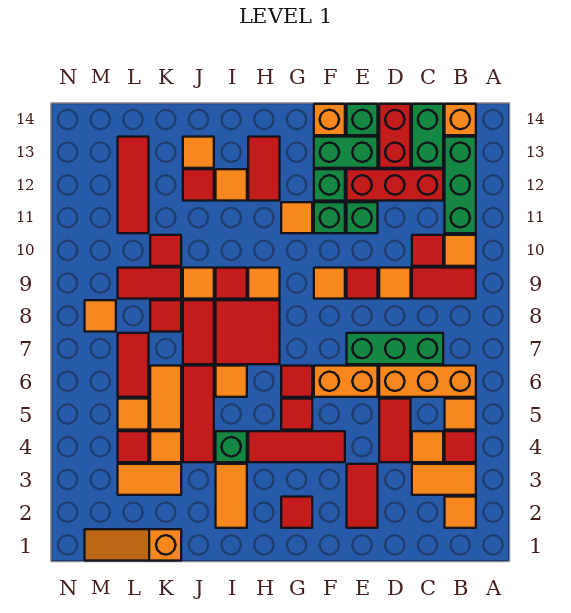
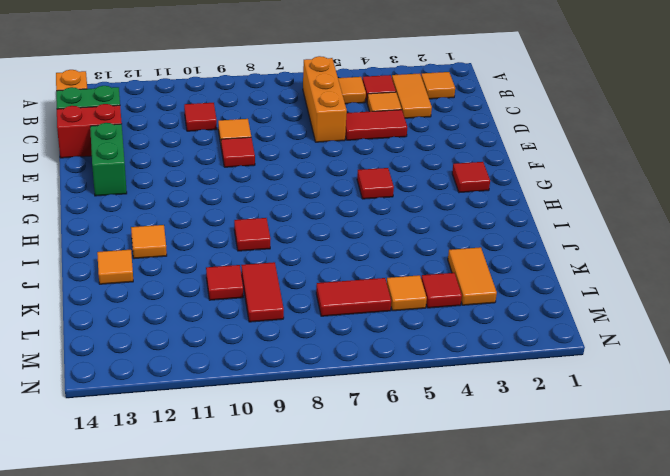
none -> red 1x2 tile [412,268,476,299]
none -> orange 1x1 tile [445,235,476,266]
none -> green 1x3 brick [445,137,476,233]
none -> green 1x3 brick [347,333,443,364]

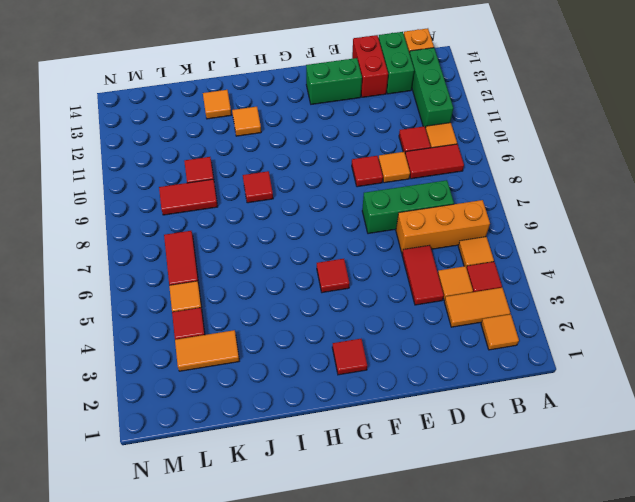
none -> red 1x3 brick [347,169,443,201]
none -> red 1x2 tile [347,464,378,528]
none -> orange 1x2 brick [314,366,378,397]
none -> green 1x1 brick [347,202,378,233]

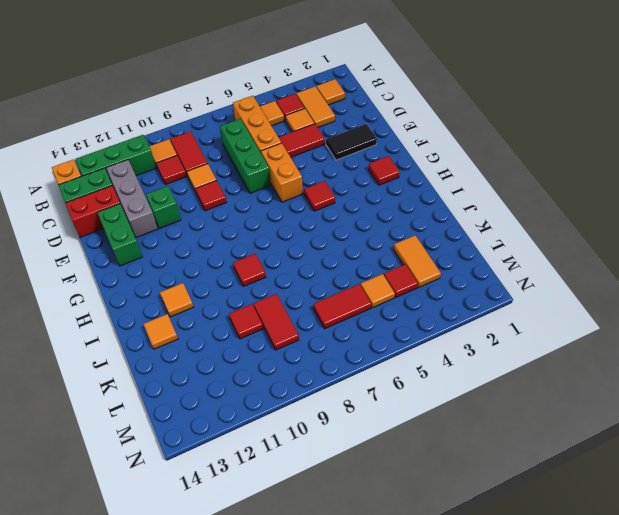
grey 1x3 brick [106,160,158,238] -> red 1x3 brick [347,169,443,201]
black 1x2 tile [326,124,377,160] -> red 1x2 tile [347,464,378,528]
none -> green 1x1 brick [347,104,378,135]
none -> red 1x3 tile [248,431,345,462]
none -> orange 1x1 tile [314,268,345,299]
none -> green 1x1 brick [314,202,345,233]

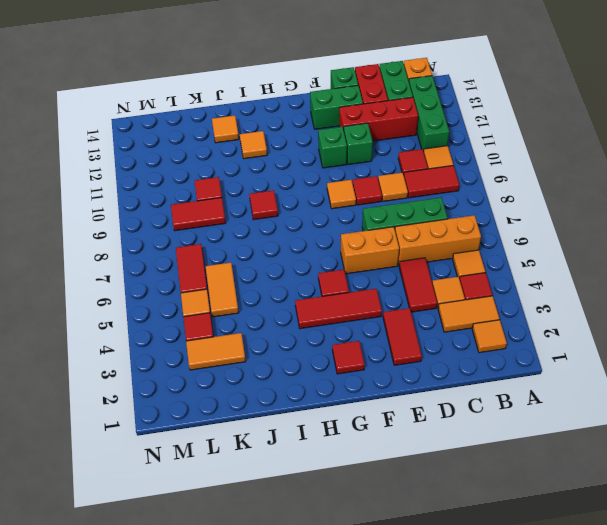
none -> green 1x1 brick [314,169,345,201]
none -> orange 1x1 brick [314,104,345,135]
none -> red 1x1 tile [281,366,312,397]
none -> orange 1x1 tile [281,202,312,233]

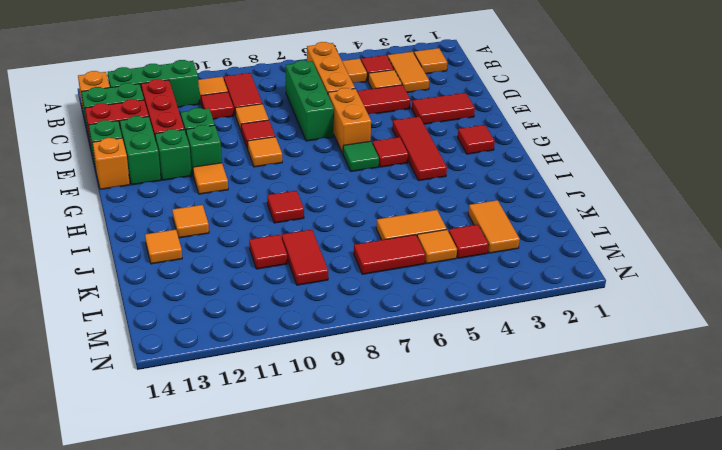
green 1x1 tile [343,141,379,171] -> red 1x1 tile [281,366,312,397]
none -> red 2x2 tile [216,300,280,364]
none -> orange 1x1 tile [248,268,280,299]
none -> red 1x2 tile [248,137,280,201]
none -> orange 1x2 tile [216,464,247,528]

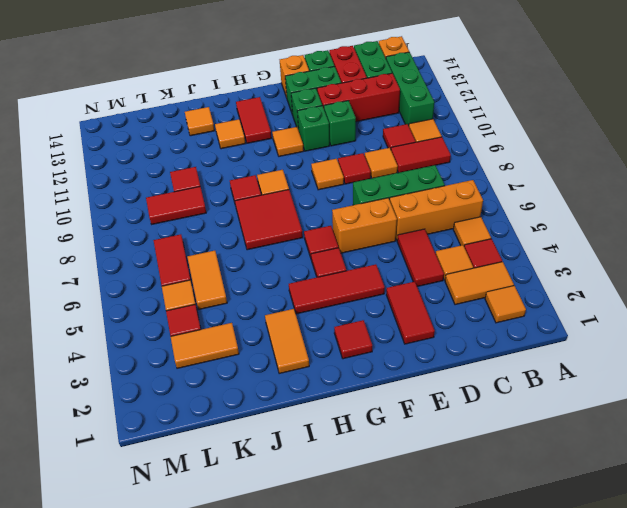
none -> green 1x1 brick [216,431,247,462]
none -> orange 1x1 tile [216,366,247,397]
none -> red 1x3 tile [183,366,214,462]
none -> red 1x2 tile [183,300,214,364]

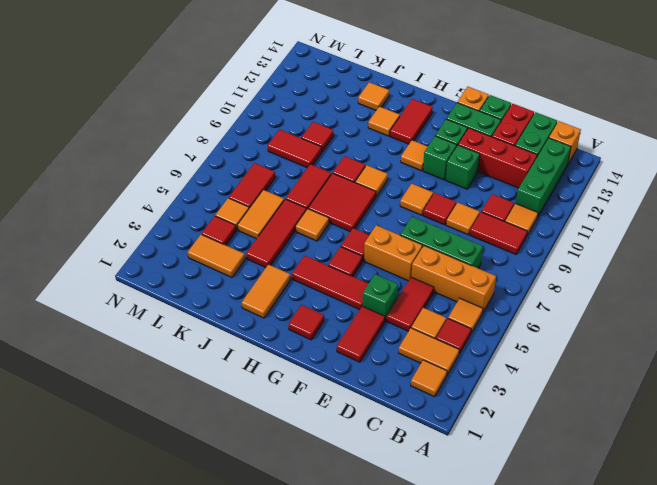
green 1x1 brick [363,274,398,321] -> green 1x1 brick moved to [216,431,247,462]
none -> orange 1x1 tile [183,268,214,299]
none -> red 1x1 tile [183,169,214,201]
none -> orange 1x3 slope [85,529,181,561]
none -> orange 1x1 tile [150,431,181,462]

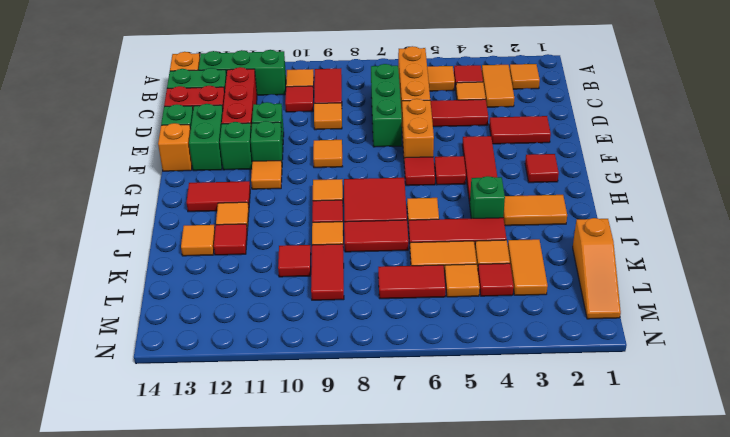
none -> red 1x1 tile [347,268,378,299]
none -> red 1x1 tile [150,300,181,332]
none -> red 1x3 tile [118,137,149,233]
none -> orange 1x1 tile [85,300,116,332]

